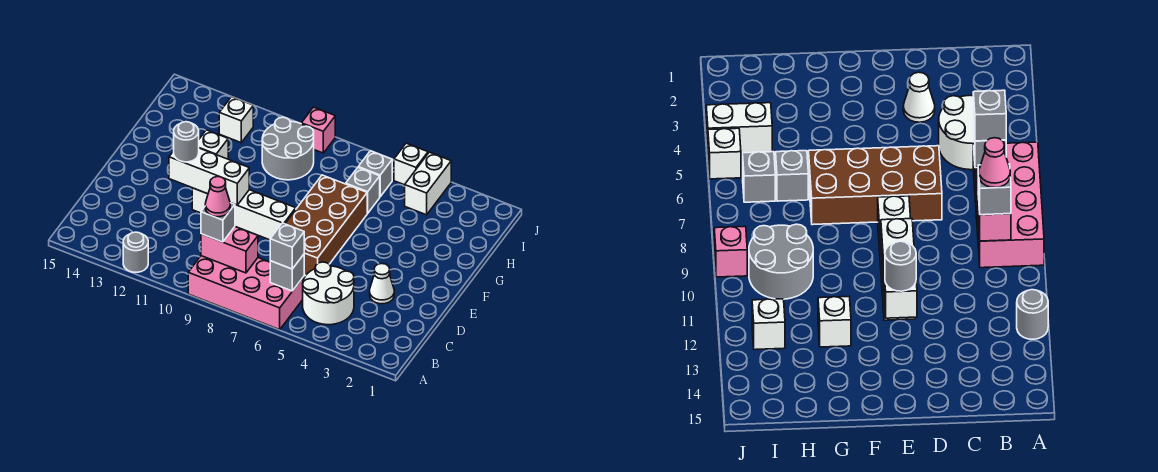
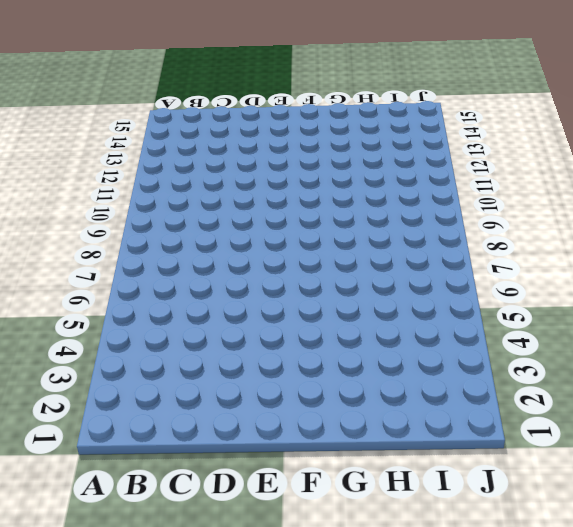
none -> pink 2x4 brick [188,256,304,330]
none -> grey 1x1 round brick [123,232,148,272]
none -> white 2x2 round brick [303,262,354,325]

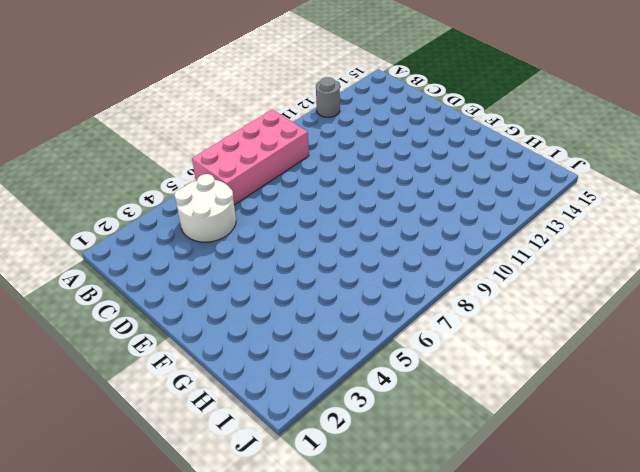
none -> white 1x1 cone [370,264,394,304]
none -> brown 2x4 brick [285,175,367,275]
none -> white 1x4 brick [192,188,296,240]

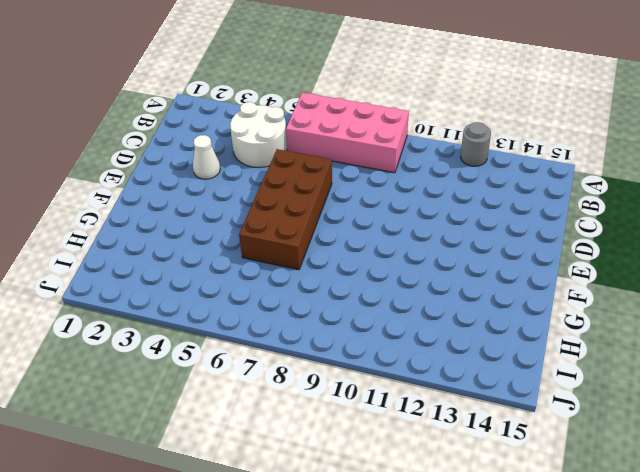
none -> white 1x4 brick [192,188,296,240]
none -> white 1x1 brick [199,130,228,159]
none -> grey 1x1 brick [346,168,380,213]

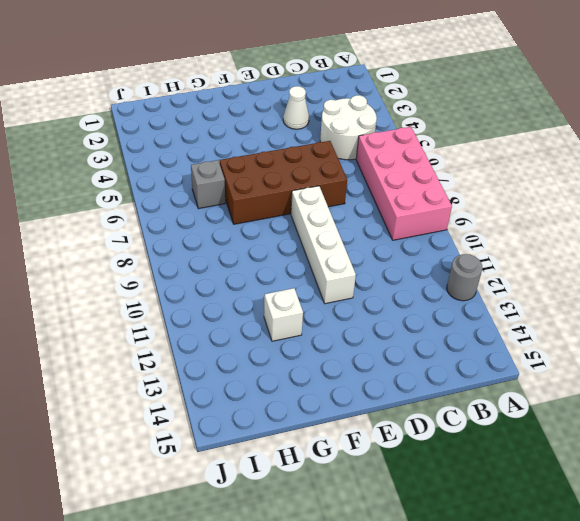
none -> grey 2x2 round brick [262,117,314,180]
none -> white 1x2 brick [405,152,451,215]
none -> grey 1x1 brick [358,151,392,197]

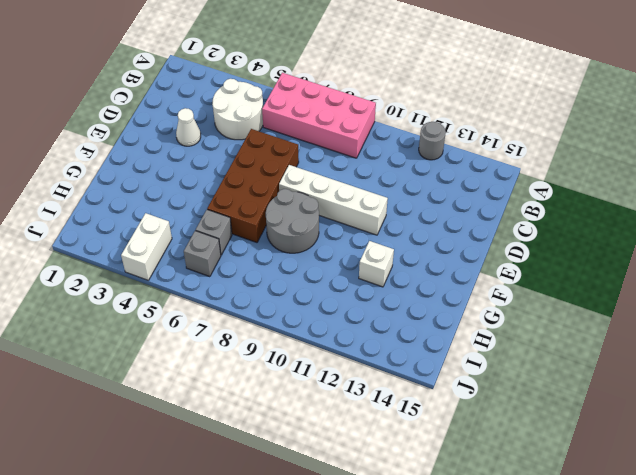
grey 2x2 round brick [266,189,319,253] -> grey 2x2 round brick moved to [262,117,314,180]
none -> white 1x1 brick [219,97,253,142]
none -> white 1x1 brick [394,143,428,185]
none -> pink 1x1 brick [301,107,335,153]

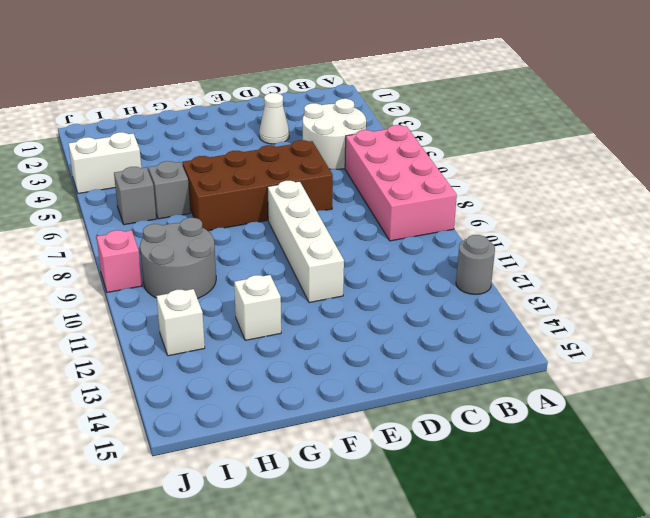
none -> white 1x1 brick [394,143,428,185]
none -> grey 1x1 brick [270,255,304,291]
none -> pink 1x2 brick [201,227,258,273]

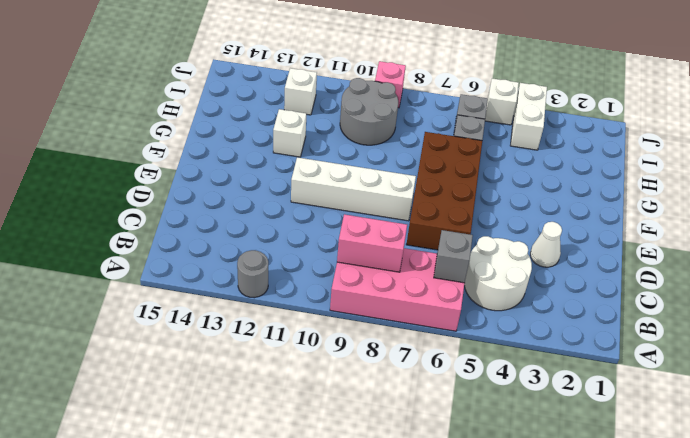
none -> white 1x3 brick [169,148,249,205]
none -> grey 1x1 brick [270,223,304,269]
none -> grey 1x1 brick [201,203,235,242]

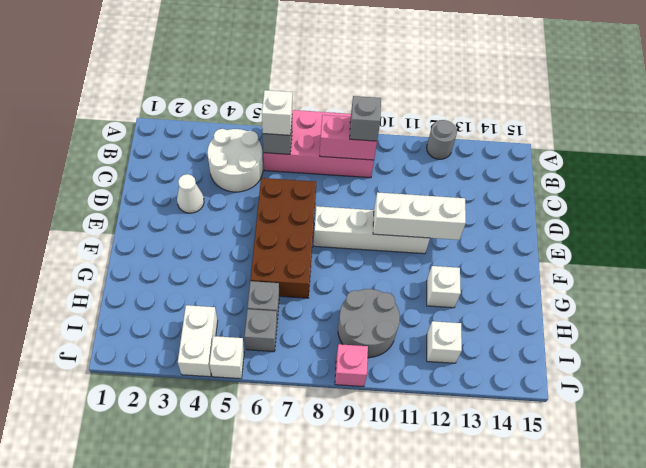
white 1x1 brick [262,90,292,135] -> grey 1x1 brick [270,223,304,269]
none -> grey 1x1 round brick [174,122,199,162]
none -> pink 1x1 cone [205,177,230,217]

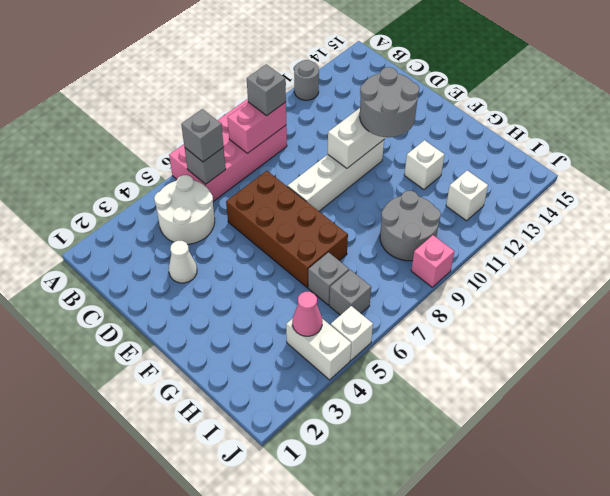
grey 2x2 round brick [360,67,419,137] -> grey 1x1 round brick [174,122,199,162]
pink 1x1 cone [293,292,322,336] -> pink 1x1 cone moved to [205,177,230,217]

